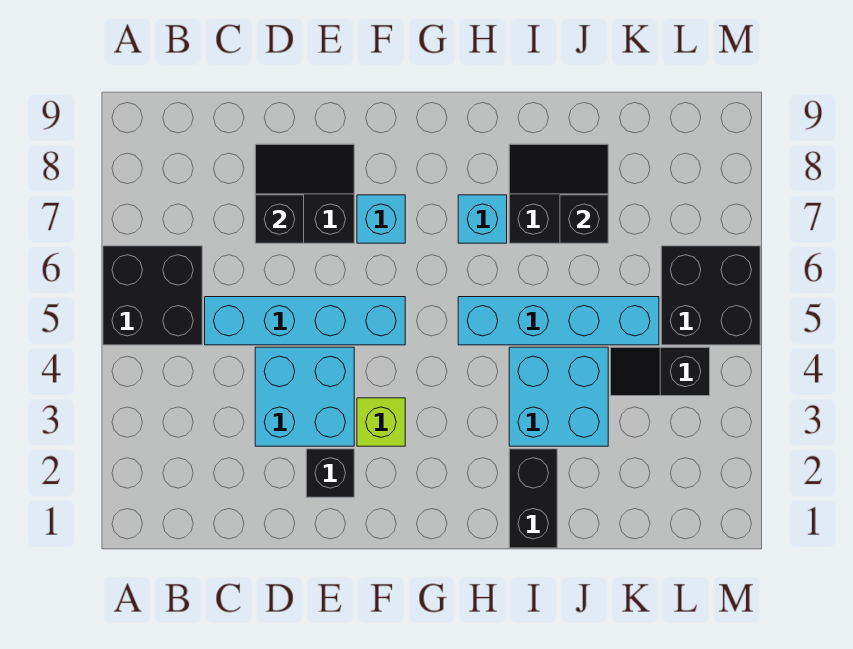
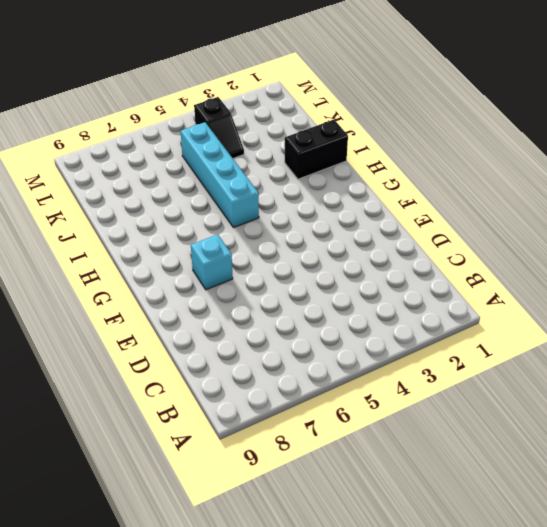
none -> black 2x2 brick [103,246,202,345]
none -> cyan 1x4 brick [205,297,405,345]
none -> cyan 2x2 brick [255,347,354,446]

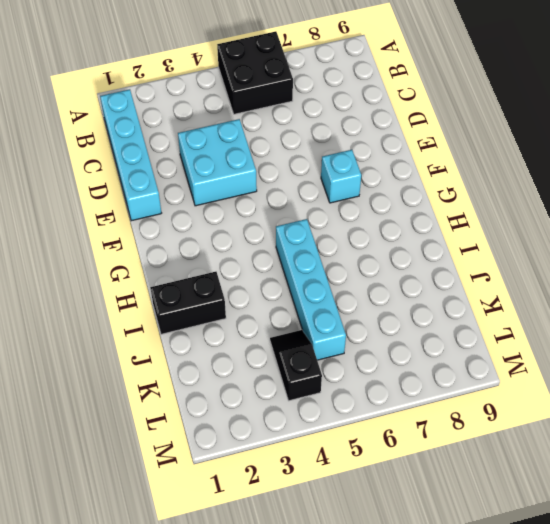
cyan 1x4 brick [100,89,161,221] -> cyan 1x4 brick moved to [205,297,405,345]
none -> black 2x2 slope [255,144,354,243]
none -> black 1x1 brick [306,449,354,497]
none -> lime 1x1 brick [357,398,405,446]

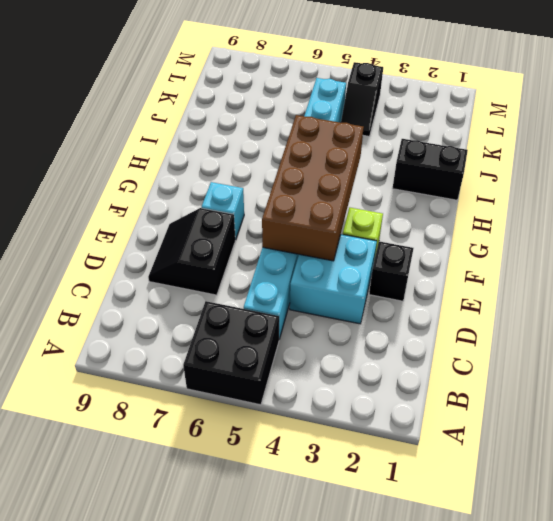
brown 2x4 brick [262,115,364,261] -> none
none -> cyan 1x1 brick [458,195,507,243]
none -> cyan 2x2 brick [509,347,608,446]
none -> black 2x2 slope [509,144,608,243]

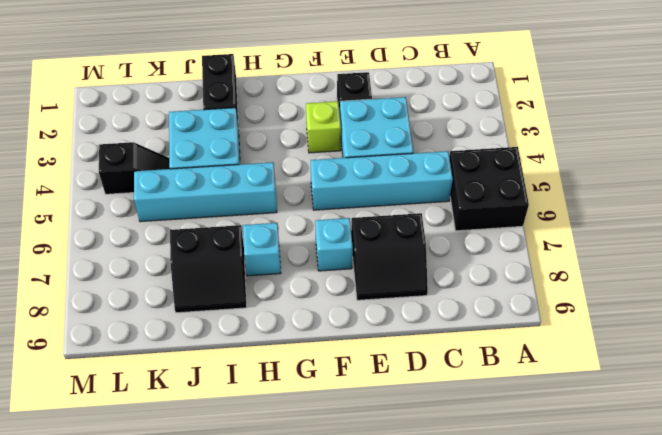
none -> black 2x2 brick [661,246,760,345]
none -> black 1x1 brick [255,195,304,243]
none -> black 1x1 brick [560,195,608,243]

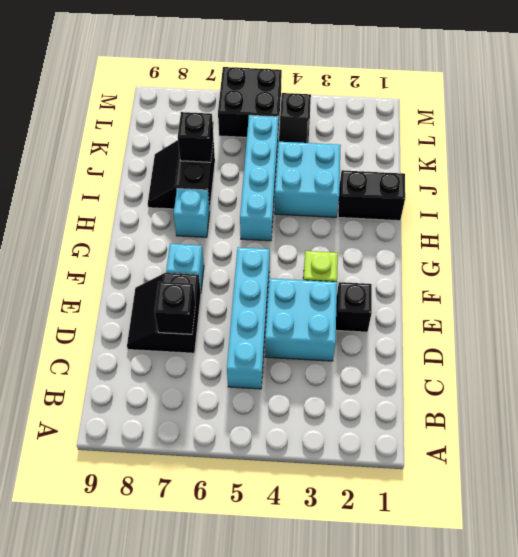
none -> black 2x2 brick [103,246,202,345]

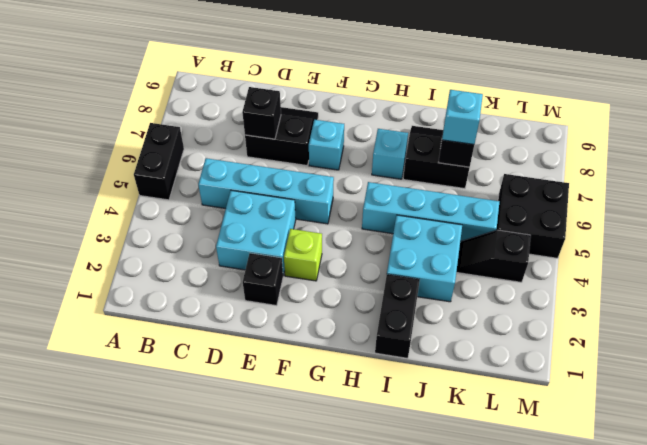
black 1x2 brick [134,123,184,200] -> black 2x2 brick [103,246,202,345]
cyan 1x1 brick [442,90,483,144] -> none

